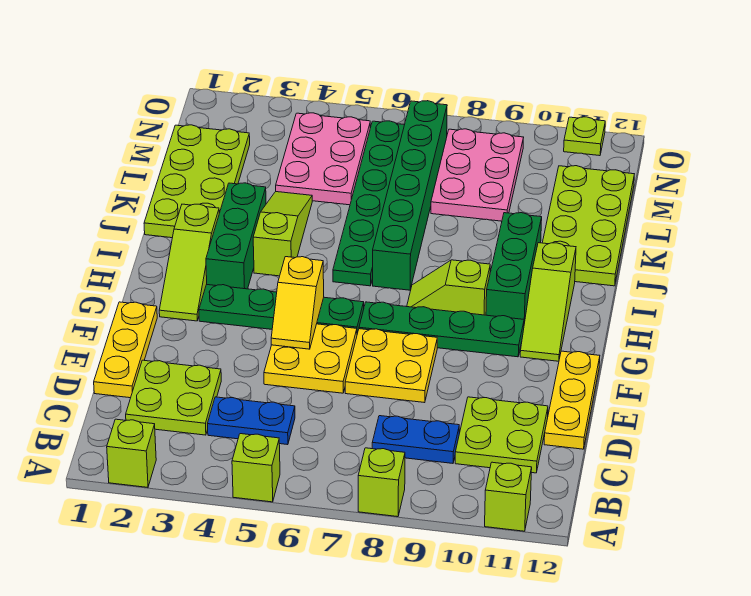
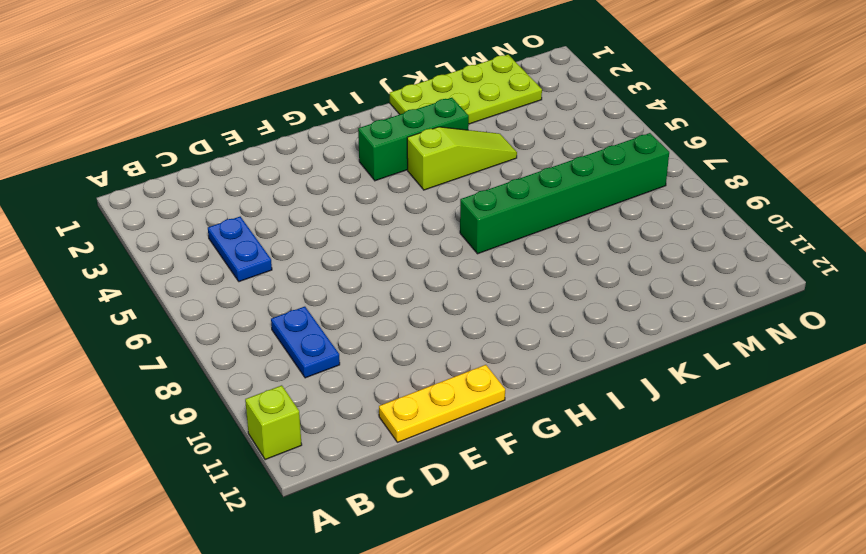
none -> lime 1x1 brick [107,419,156,487]
none -> lime 1x1 brick [232,434,280,502]
none -> lime 1x1 brick [358,448,405,517]

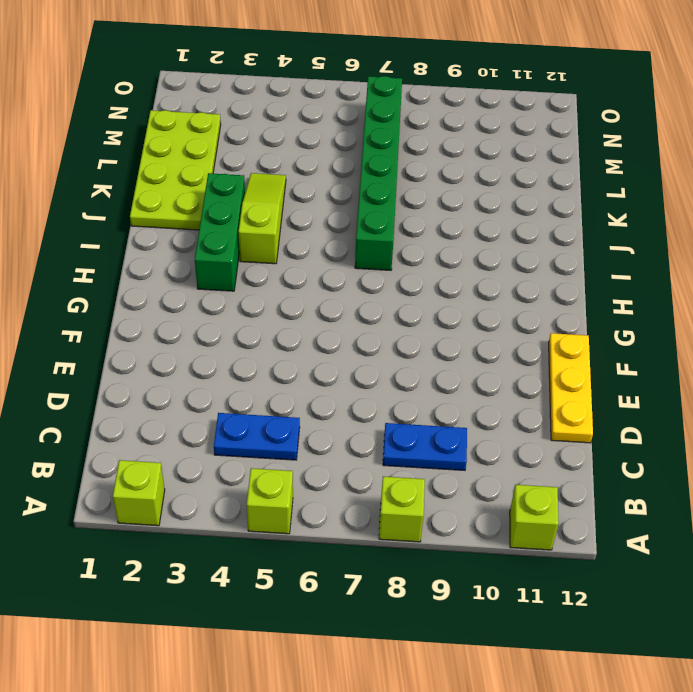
none -> lime 2x2 plate [126,360,221,435]
none -> lime 2x2 plate [455,397,548,473]
none -> yellow 1x3 plate [94,302,157,398]

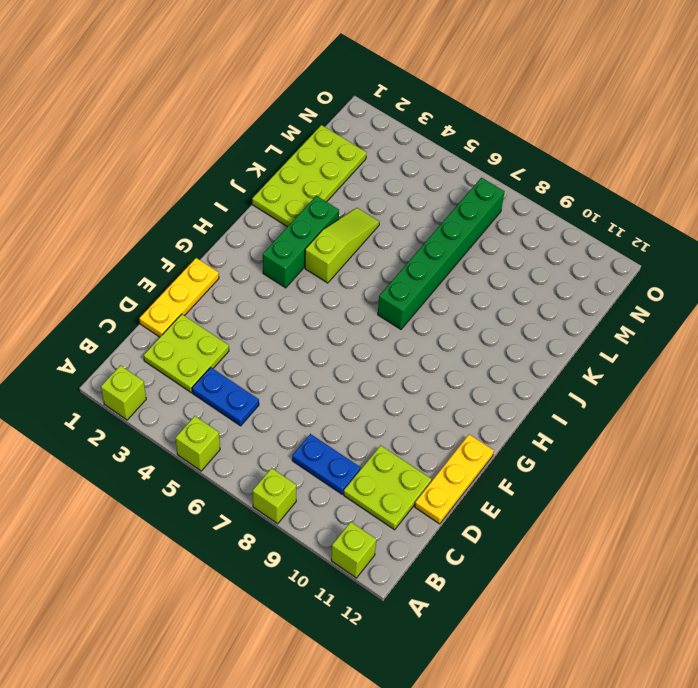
none -> yellow 2x2 plate [264,324,357,393]
none -> yellow 2x2 plate [345,329,437,403]
none -> lime 1x3 slope [159,204,219,321]

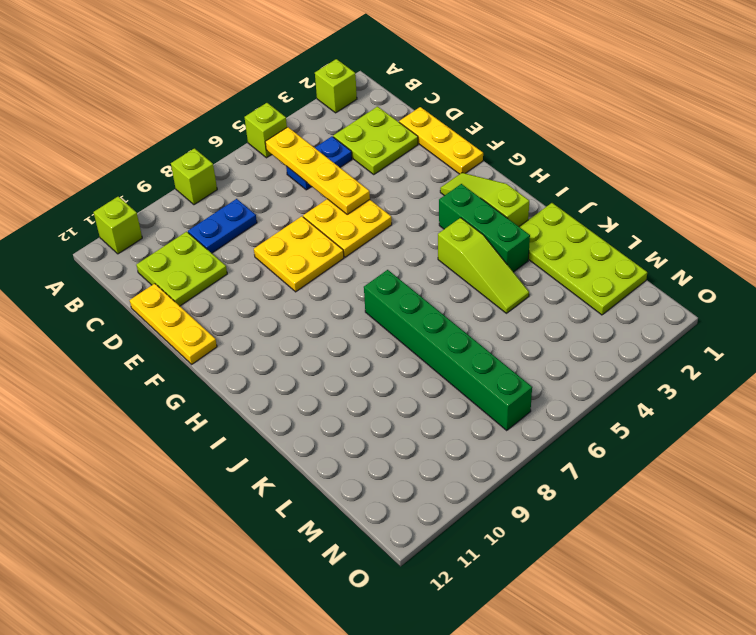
yellow 1x4 plate [265,127,370,214] -> none
none -> green 1x4 plate [199,285,364,333]
none -> green 1x4 plate [359,302,524,357]
none -> lime 1x3 slope [520,243,576,361]

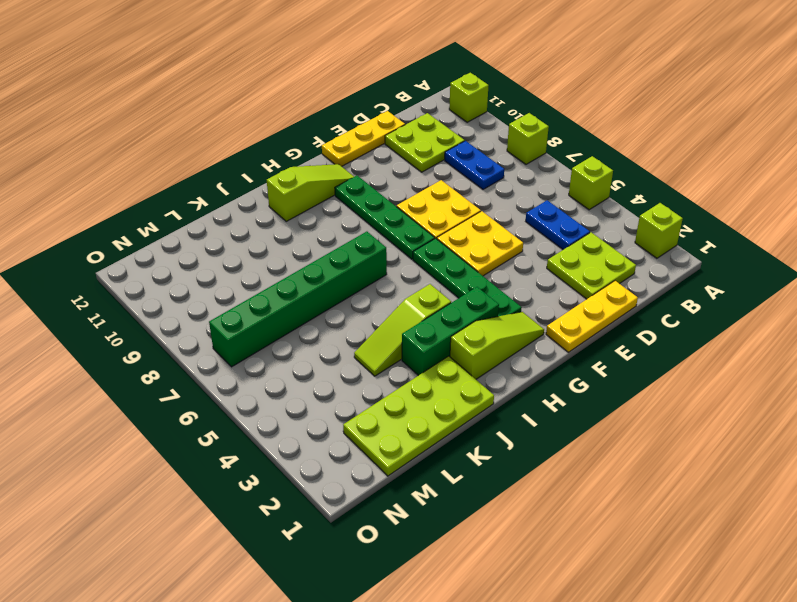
none -> lime 1x2 slope [407,260,490,315]
none -> green 1x3 brick [486,213,542,323]
none -> green 1x6 plate [333,121,404,286]

